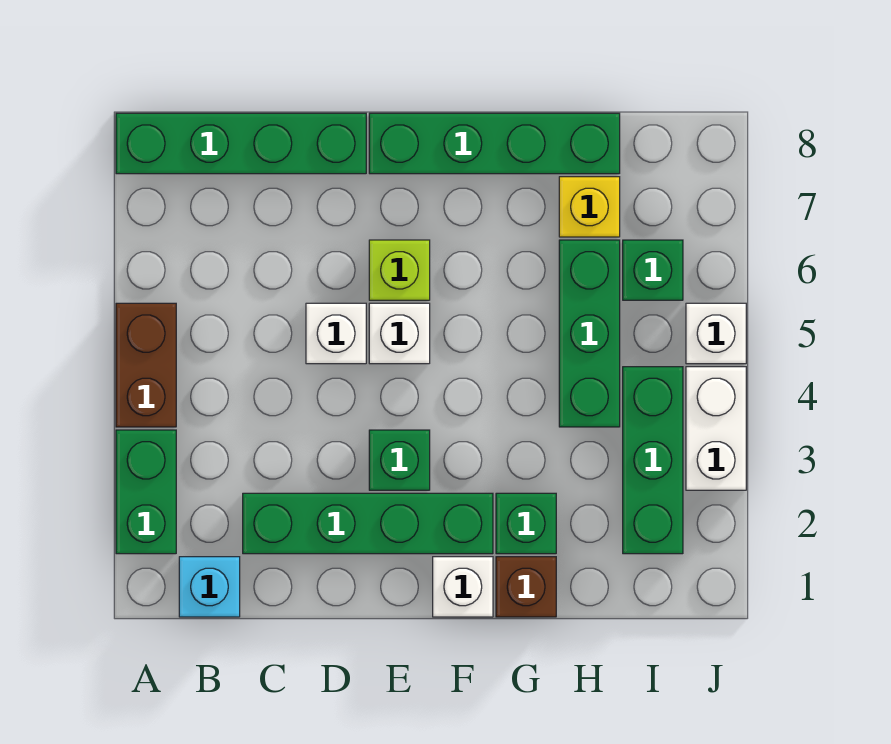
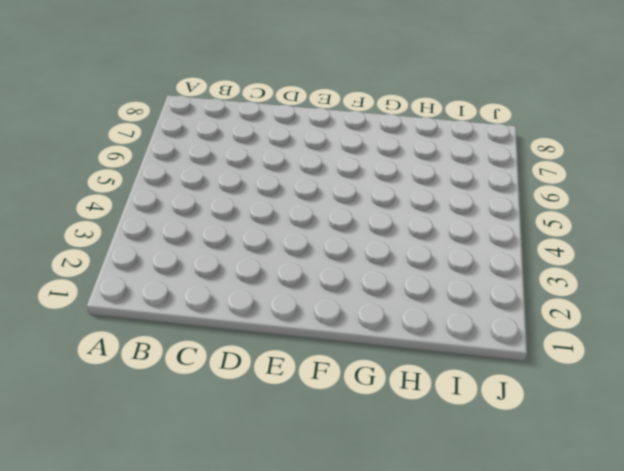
none -> green 1x2 brick [116,430,176,554]
none -> brown 1x2 brick [116,303,176,427]
none -> green 1x4 brick [116,113,366,174]

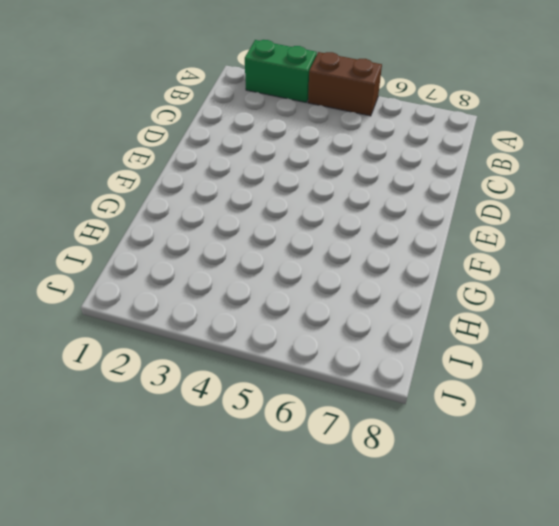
none -> green 1x4 brick [116,113,366,174]
none -> cyan 1x1 brick [179,557,240,617]
none -> green 1x4 brick [243,493,493,554]

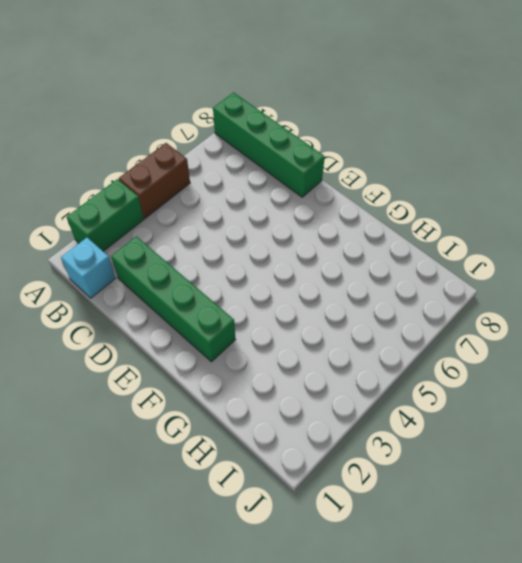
none -> white 1x1 brick [306,303,366,364]
none -> green 1x1 brick [369,430,430,490]
none -> white 1x1 brick [369,303,430,364]

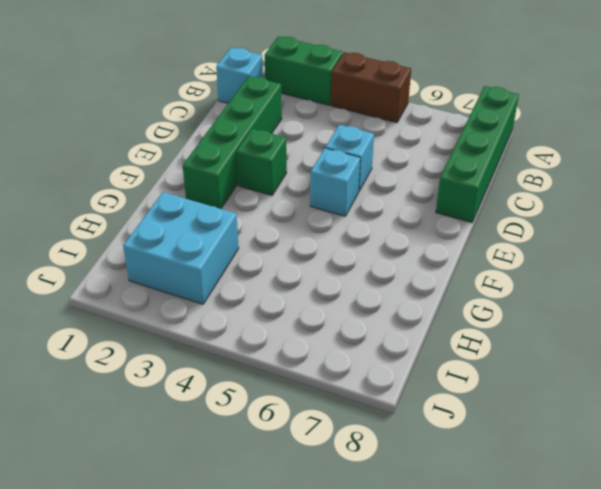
cyan 1x1 brick [326,125,374,191] -> white 1x1 brick [306,303,366,364]
cyan 1x1 brick [310,148,360,216] -> white 1x1 brick [369,303,430,364]
cyan 2x2 brick [123,192,239,304] -> green 1x3 brick [623,367,683,554]
none -> lime 1x1 brick [369,240,430,300]
none -> green 1x4 brick [369,113,620,174]
none -> white 1x1 brick [433,557,493,617]

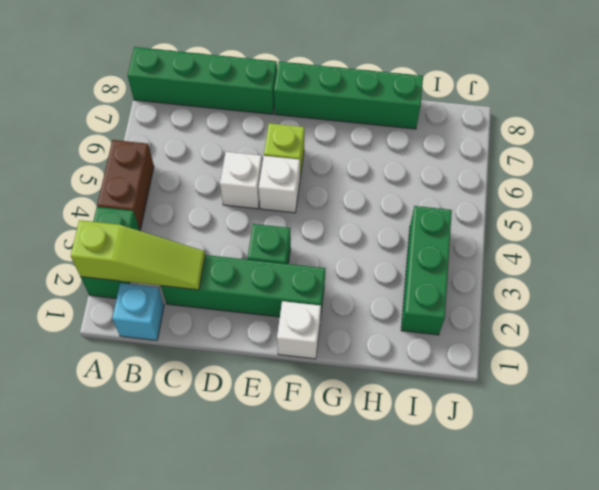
lime 1x3 slope [71,220,205,290] -> none
none -> brown 1x1 brick [496,557,556,617]
none -> green 1x1 brick [496,493,556,554]
none -> green 1x3 brick [559,240,620,427]

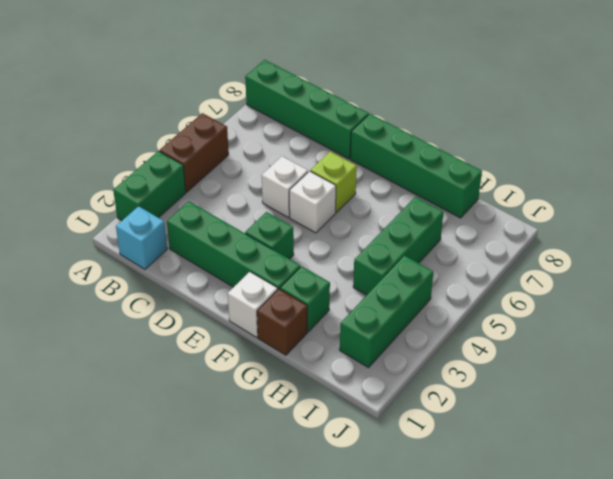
none -> yellow 1x1 brick [559,177,620,237]
none -> green 1x1 brick [623,240,683,300]
none -> white 1x2 brick [686,367,746,490]

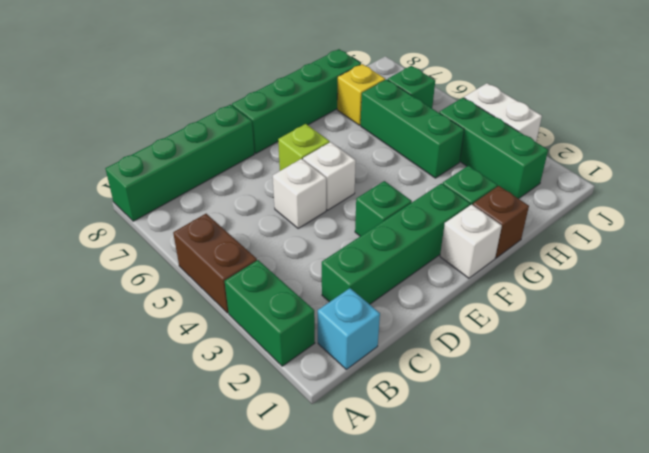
none -> white 1x1 brick [686,303,746,364]

